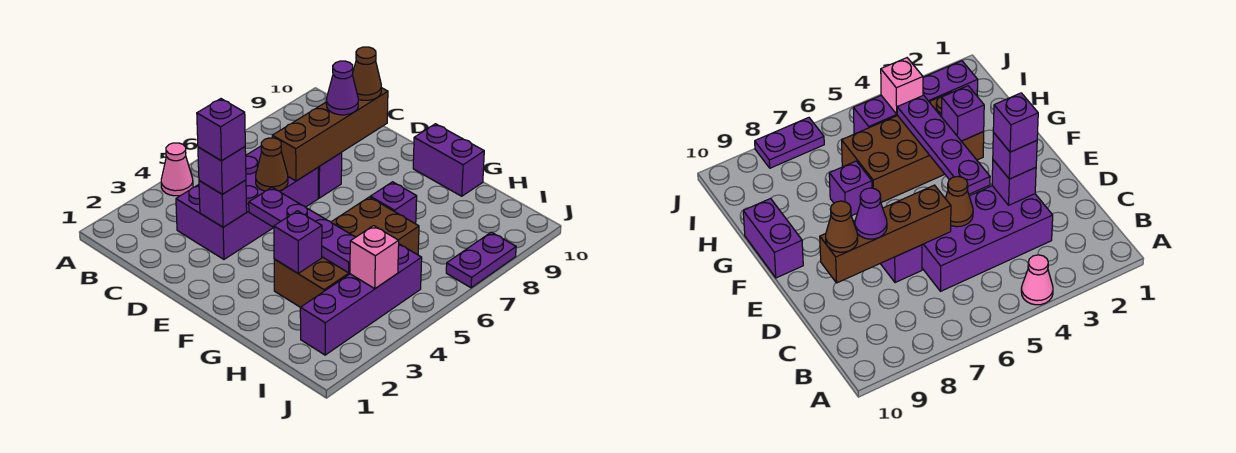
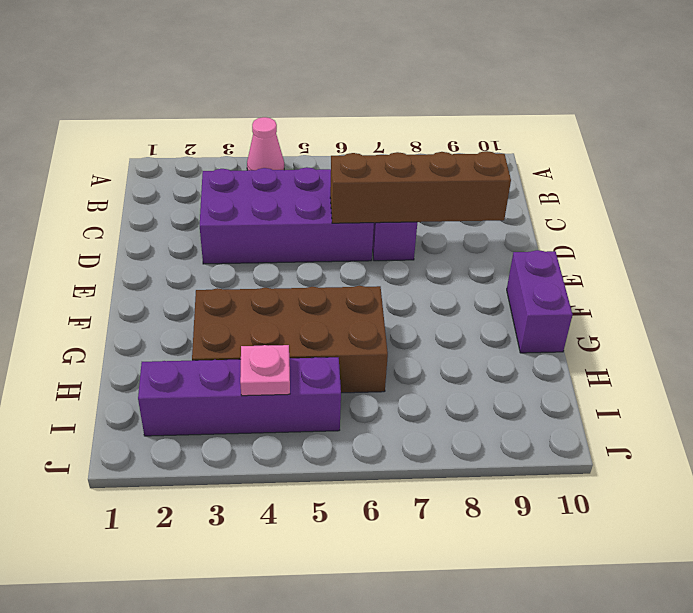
pink 1x1 plate [240,345,290,396] -> pink 1x1 brick [350,226,399,288]
none -> purple 1x1 brick [370,182,417,224]
none -> purple 1x2 plate [446,232,516,288]
none -> purple 1x1 brick [199,180,247,227]

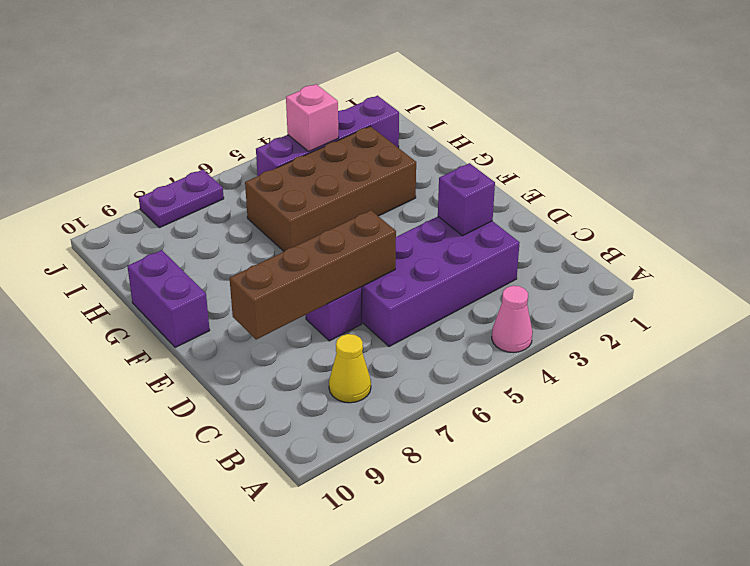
yellow 1x1 cone [329,334,371,403] -> none
none -> purple 1x1 brick [370,182,417,224]
none -> brown 1x1 cone [256,138,288,191]
none -> purple 1x4 plate [249,188,355,273]

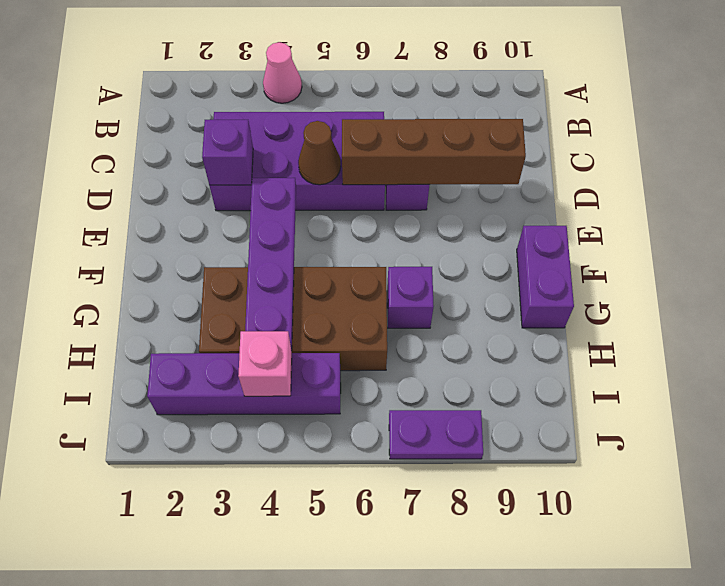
none -> purple 1x1 brick [274,211,322,273]
none -> purple 1x1 brick [198,147,246,194]
none -> purple 1x1 cone [326,61,358,115]

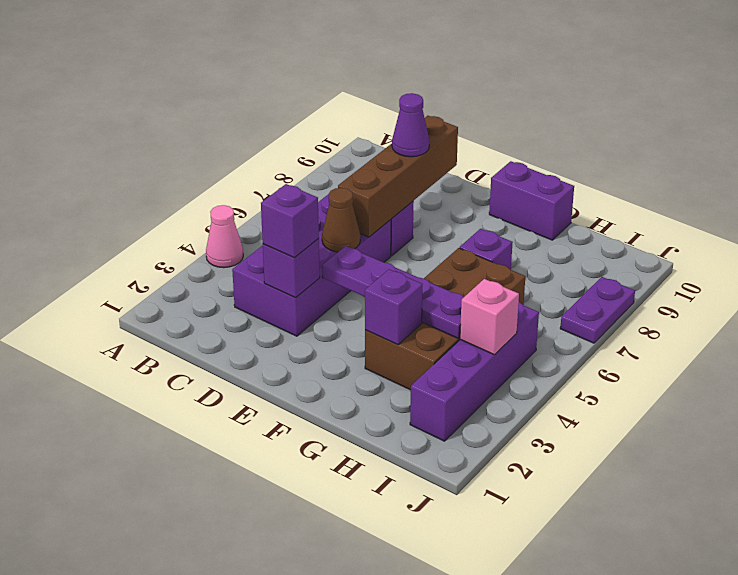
none -> brown 1x1 cone [353,47,381,100]
none -> purple 1x1 brick [197,99,245,161]

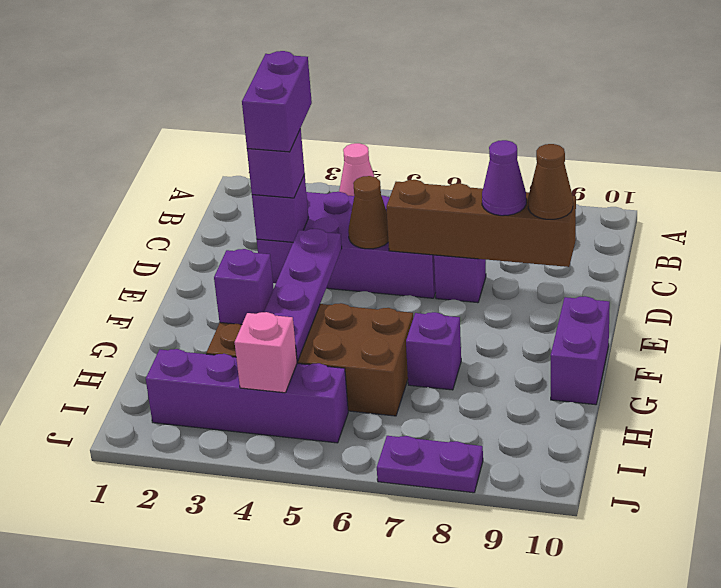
purple 1x2 brick [242,51,312,152] -> purple 1x1 brick [197,99,245,161]

